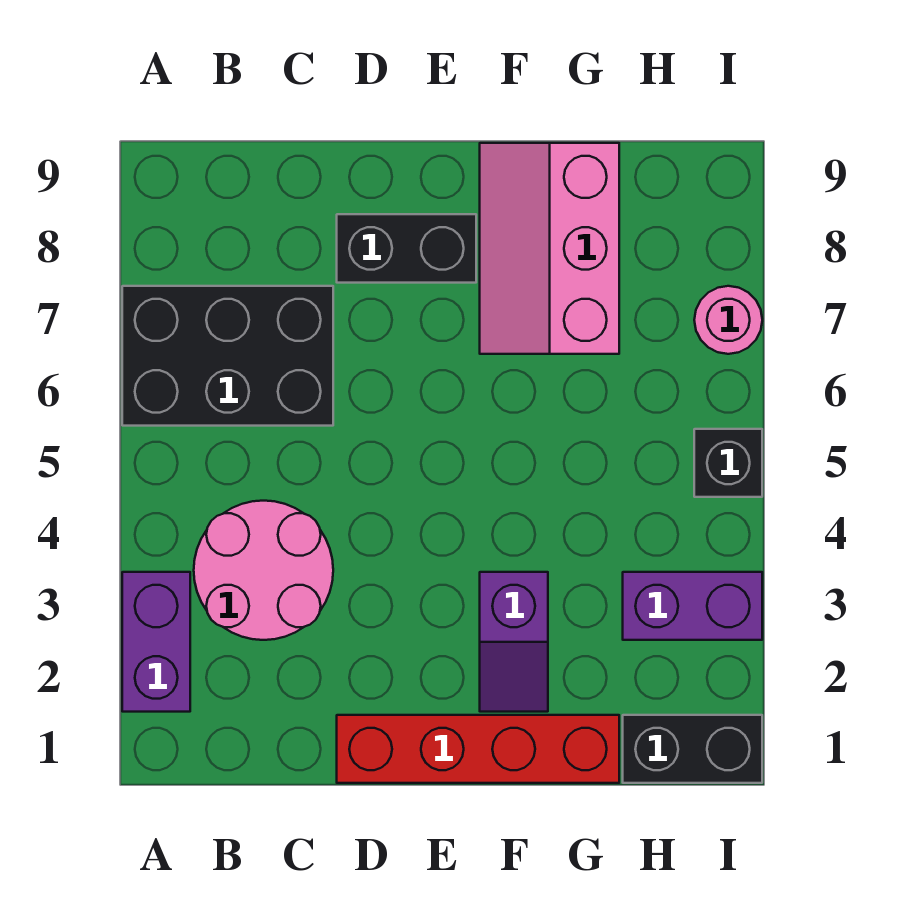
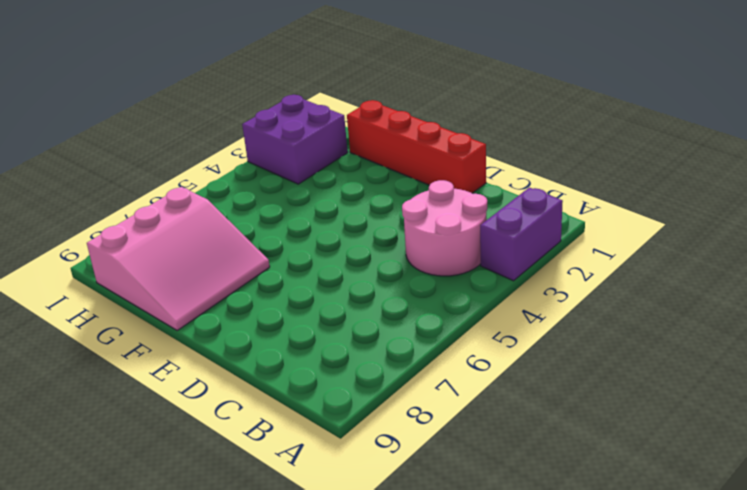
pink 3x3 slope [87,187,270,331] -> pink 2x3 slope [480,143,619,354]
purple 2x2 brick [242,95,348,184] -> purple 1x2 brick [623,572,762,640]
none -> black 2x3 brick [122,286,333,426]
none -> black 1x2 brick [337,214,476,283]

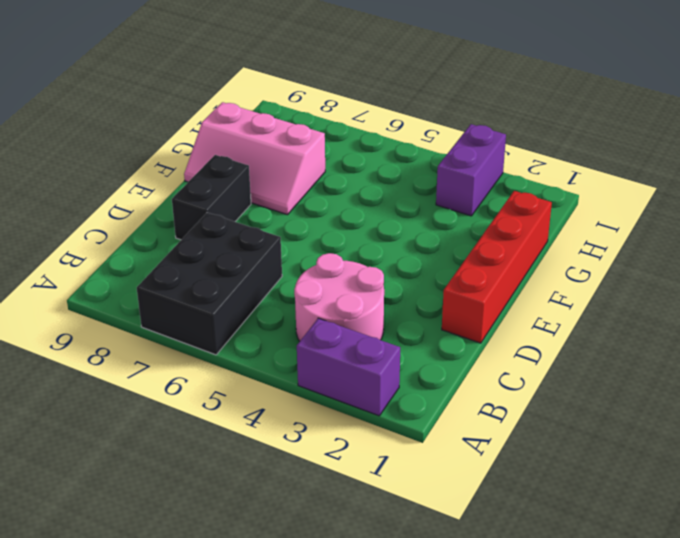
none -> purple 1x2 slope [480,572,548,712]
none -> black 1x2 brick [623,715,762,783]

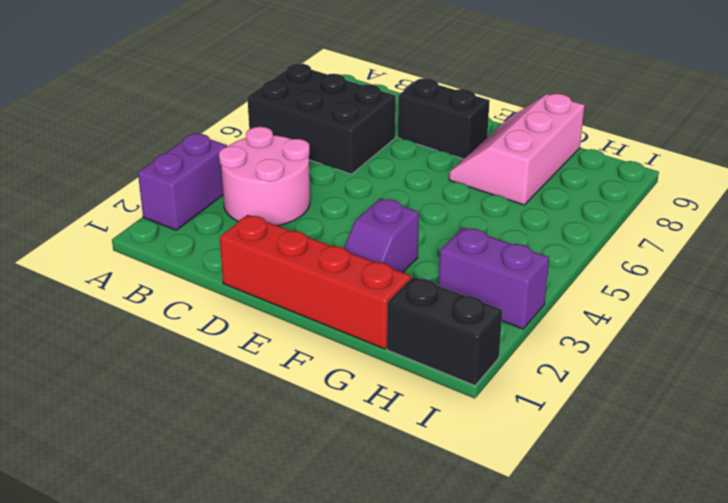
none -> black 1x1 brick [694,429,762,497]
none -> pink 1x1 round brick [694,286,762,354]

